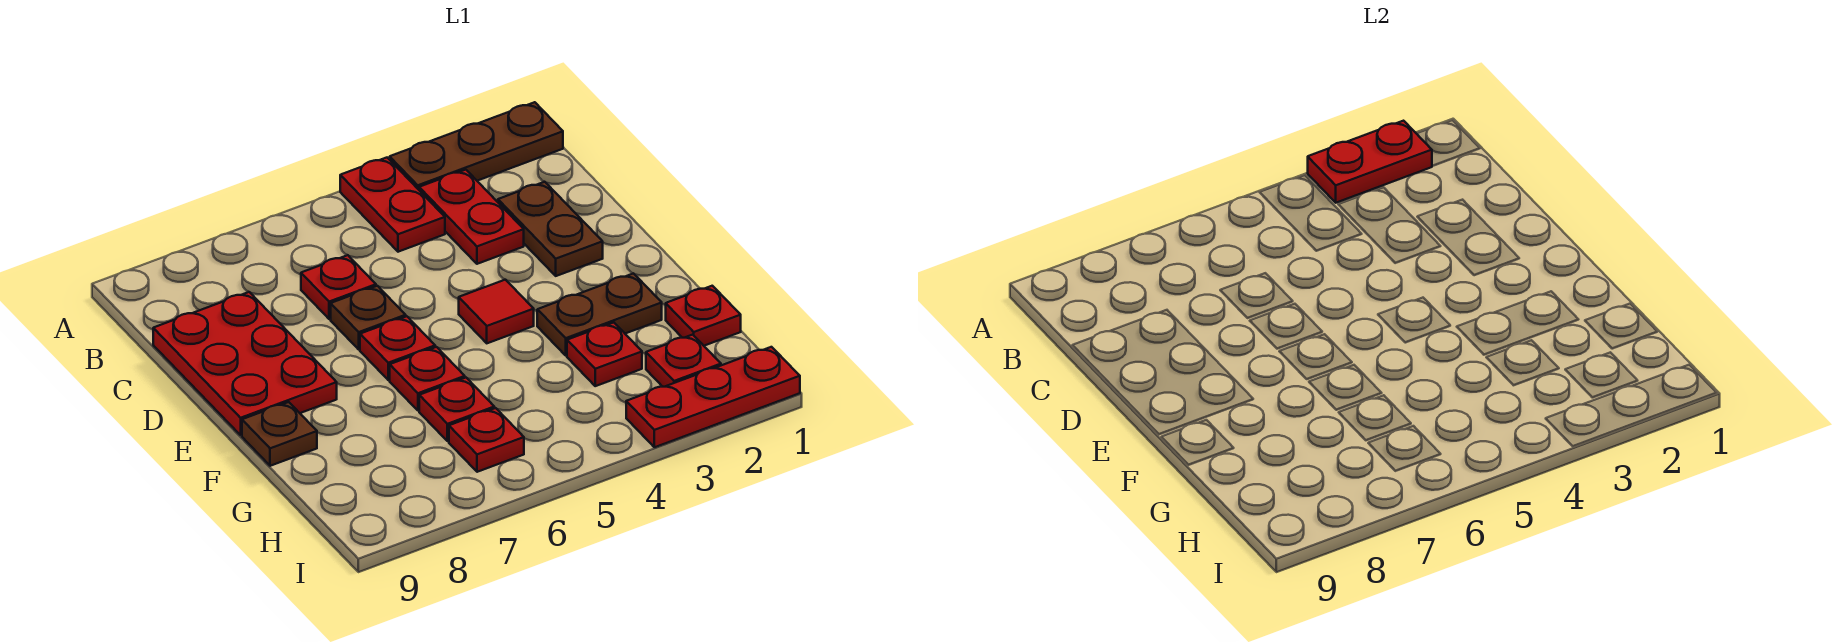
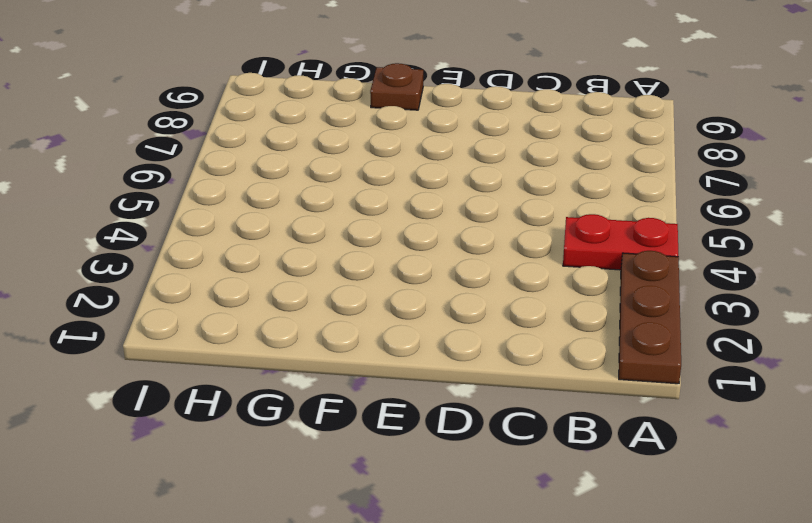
none -> red 1x2 plate [419,170,524,264]
none -> brown 1x2 plate [498,182,603,276]
none -> red 1x1 plate [301,255,376,319]

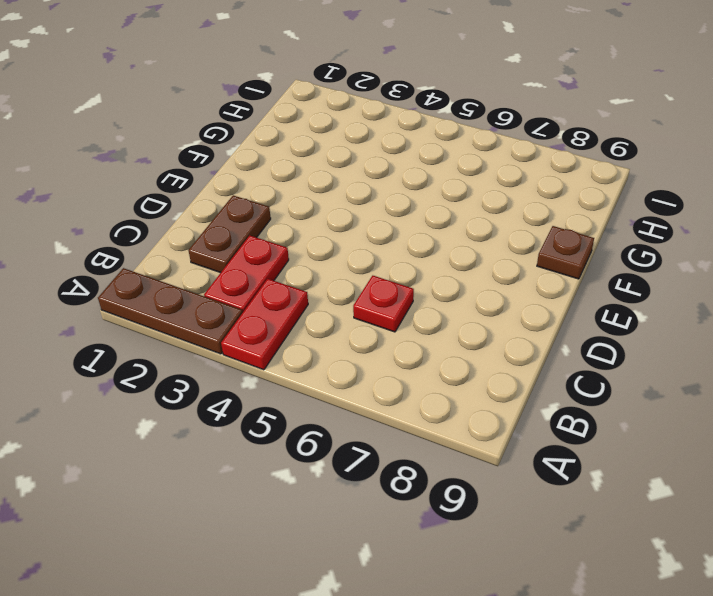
none -> red 2x3 plate [153,292,337,435]
none -> brown 1x1 plate [331,286,406,349]
none -> red 1x1 tile [459,280,534,343]

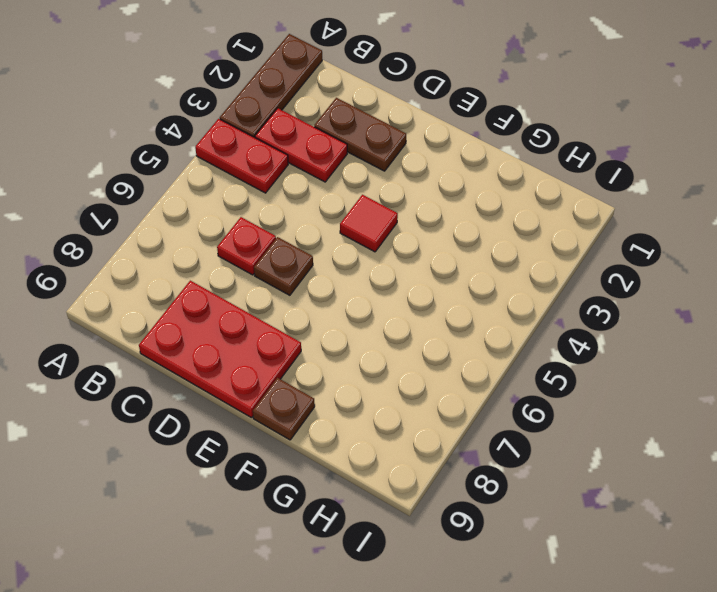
none -> red 1x1 plate [360,316,435,380]
none -> brown 1x2 plate [537,273,662,355]
none -> red 1x1 plate [390,347,465,411]

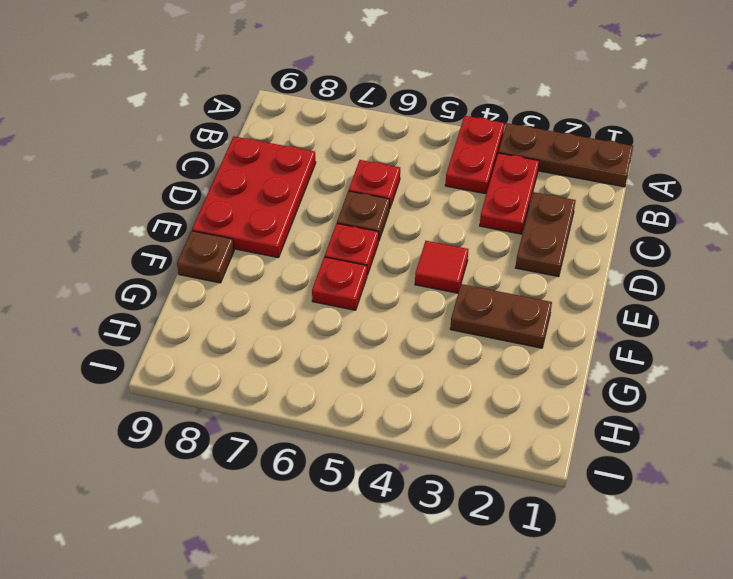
none -> red 1x1 plate [666,286,741,346]
none -> red 1x1 plate [567,322,642,386]
none -> red 1x1 plate [419,378,494,441]

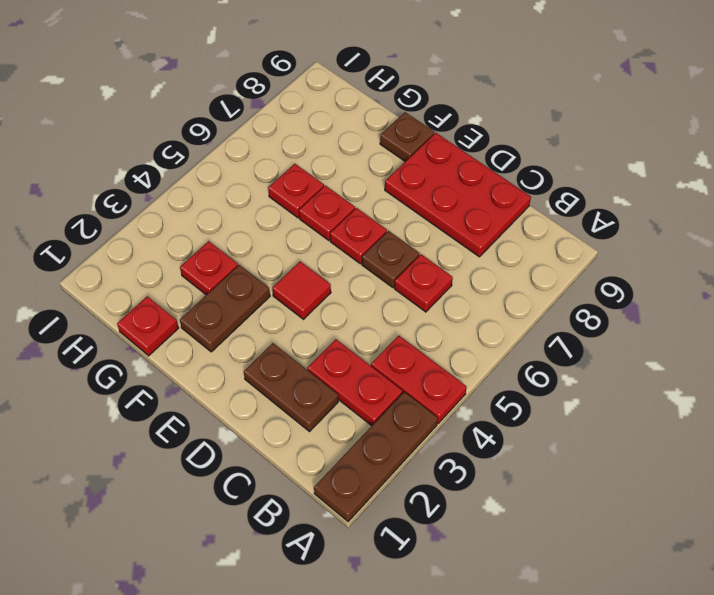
none -> red 1x1 plate [646,335,721,387]
none -> red 1x1 plate [449,408,524,472]
none -> red 1x3 plate [626,347,800,447]

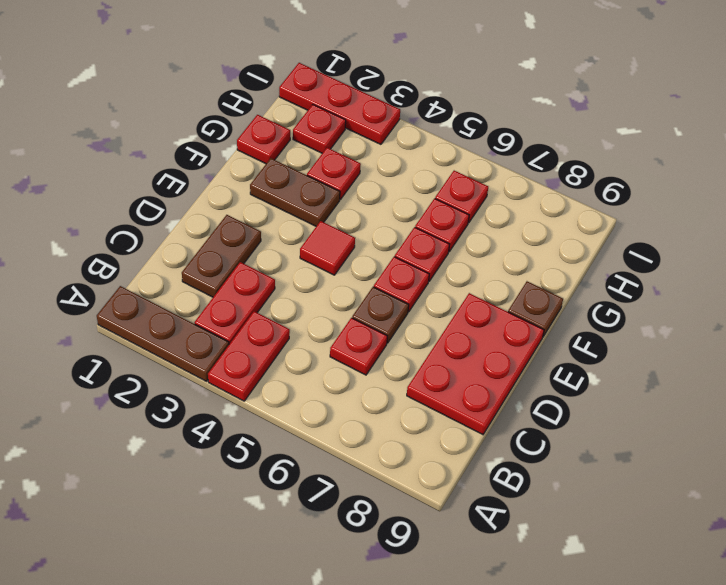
none -> red 1x2 plate [1308,121,1432,203]

